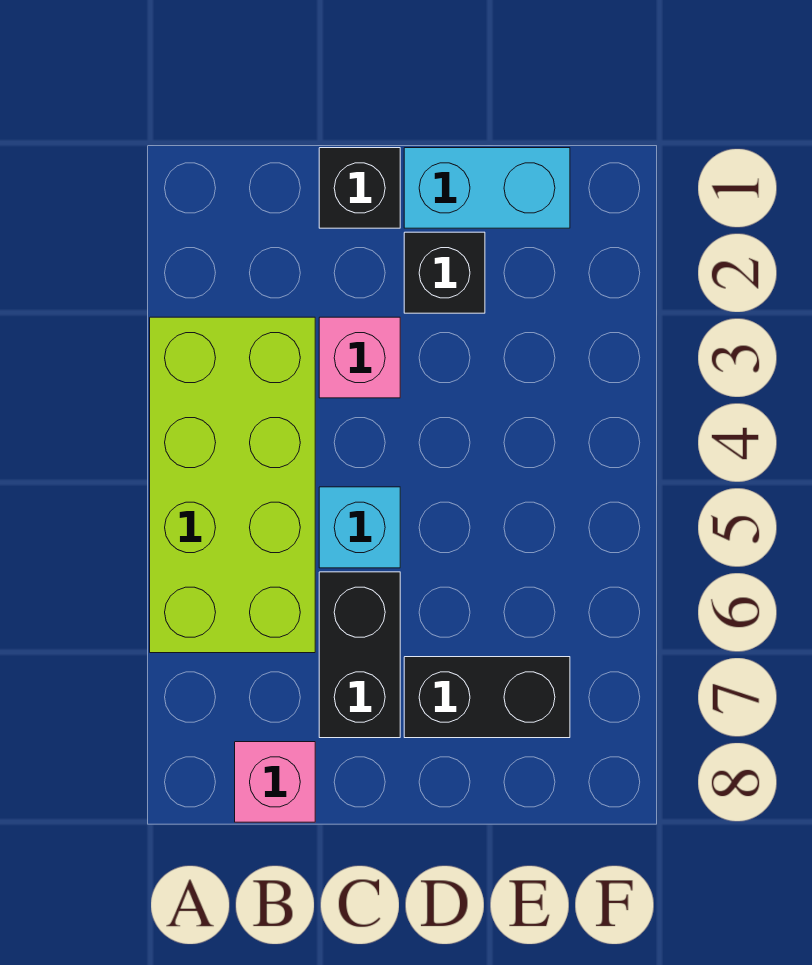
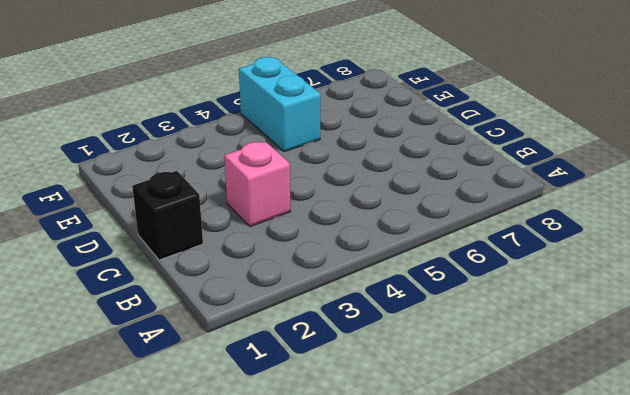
cyan 1x2 brick [239,57,321,152] -> cyan 1x2 brick moved to [404,148,570,228]
none -> lime 2x4 brick [150,317,315,653]
none -> pink 1x1 brick [235,742,315,822]

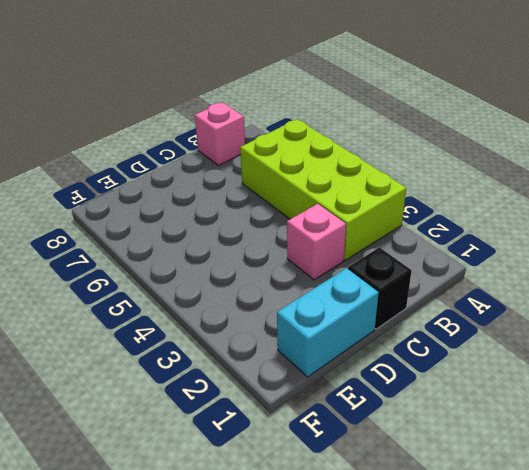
none -> cyan 1x1 brick [319,487,400,568]
none -> black 1x2 brick [319,572,400,738]

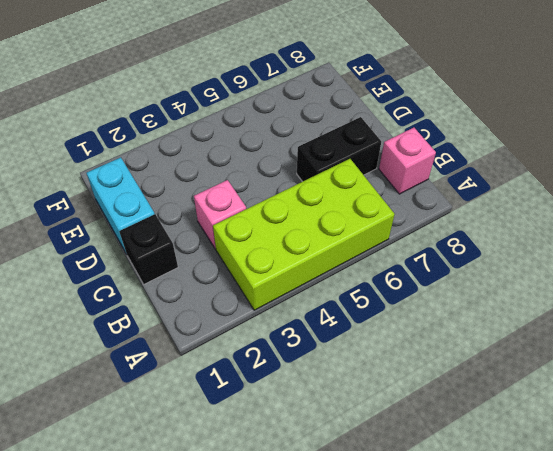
none -> cyan 1x1 brick [319,487,400,568]
none -> black 1x1 brick [404,232,485,313]

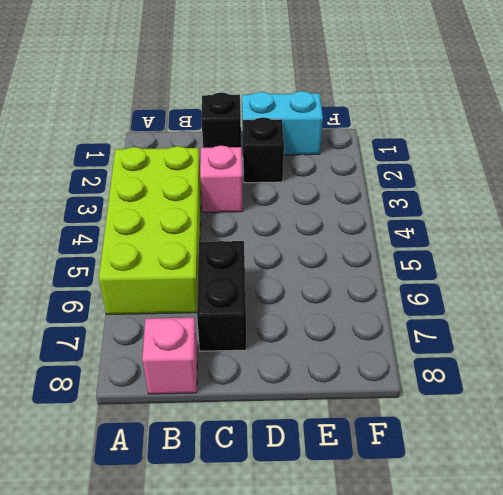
none -> cyan 1x1 brick [319,487,400,568]
none -> black 1x2 brick [404,657,570,738]

